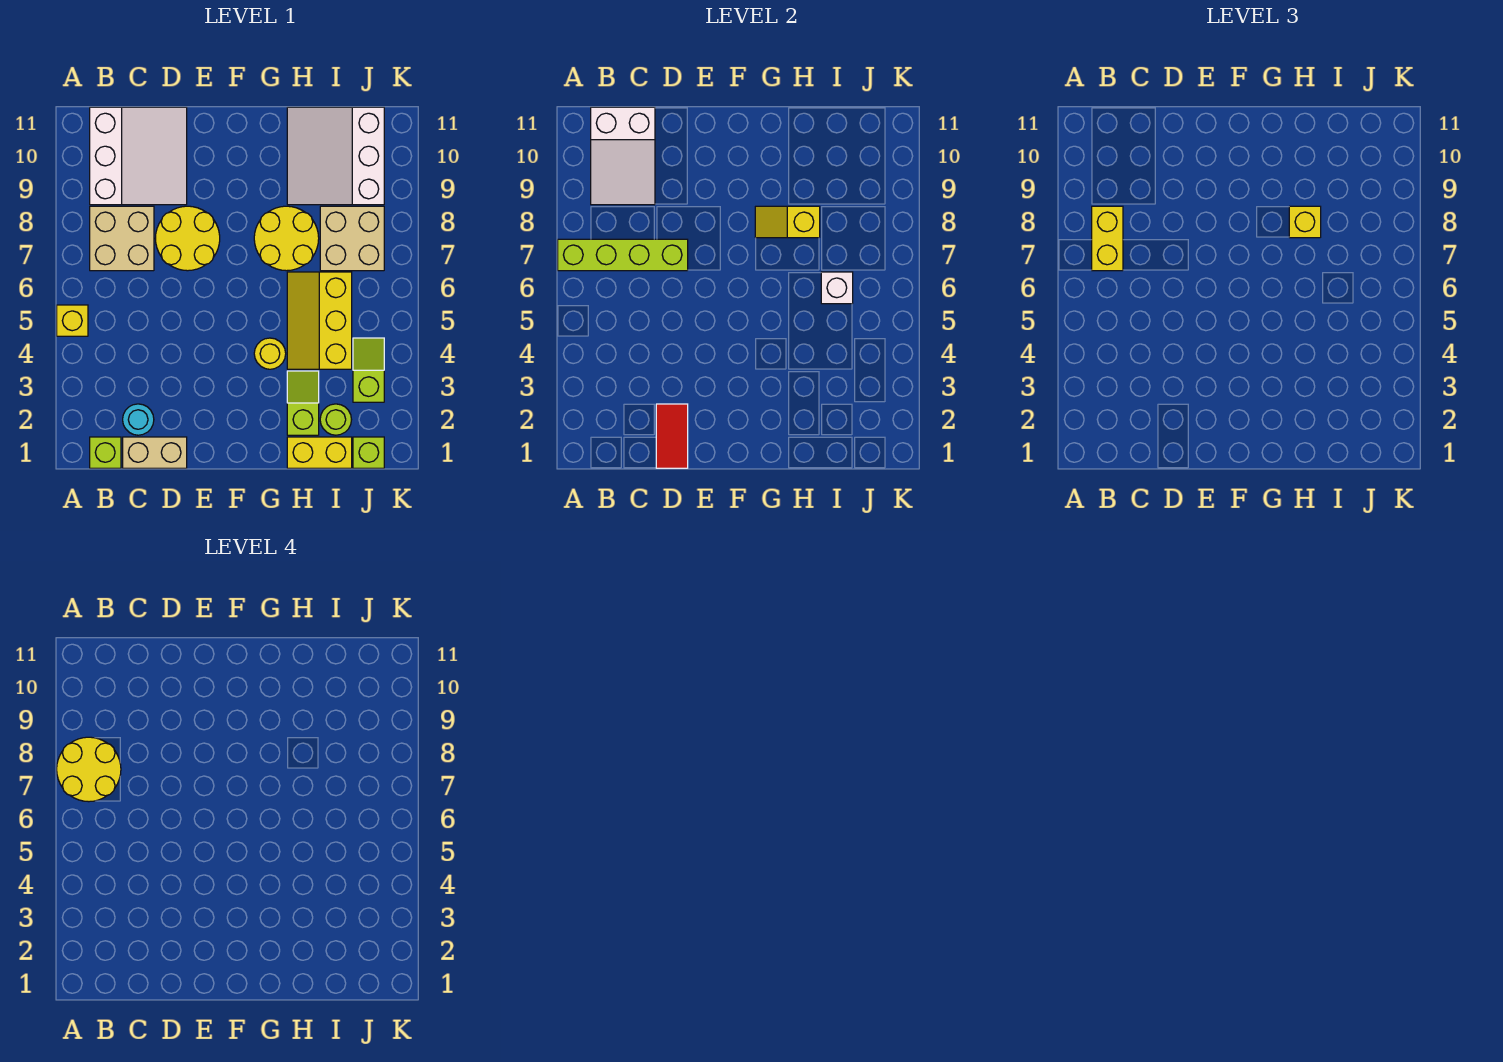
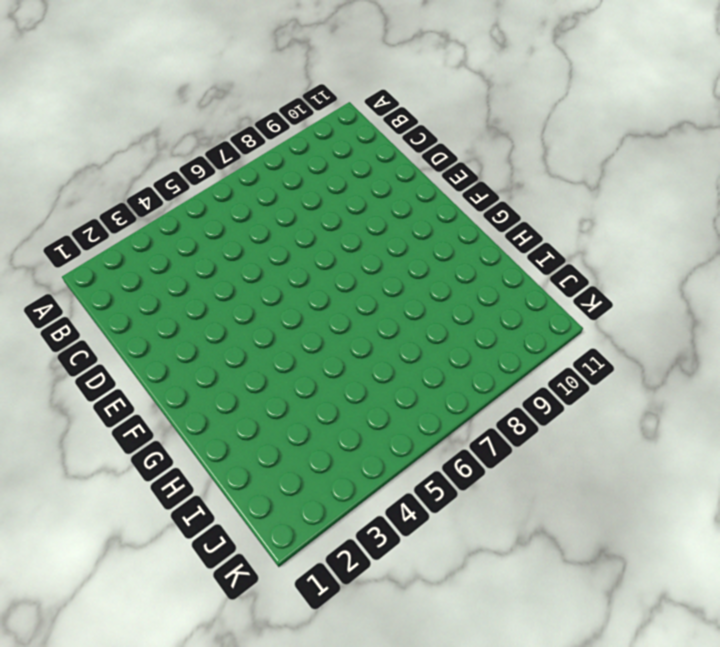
none -> yellow 1x1 brick [57,305,88,336]
none -> lime 1x1 brick [90,437,121,468]
none -> tan 2x2 brick [90,206,154,271]

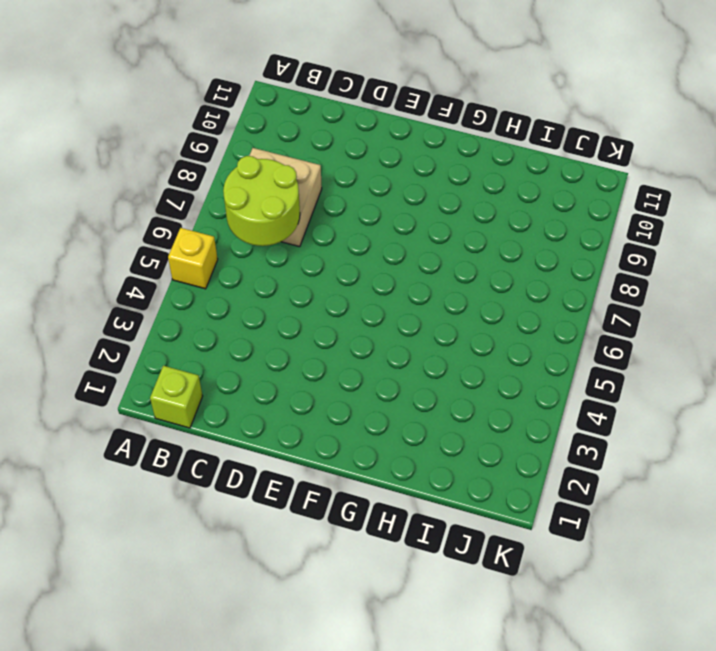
lime 2x2 round brick [223,156,300,246] -> lime 1x4 brick [558,239,688,271]
none -> white 3x3 slope [90,107,187,205]
none -> tan 1x2 brick [123,437,187,468]
none -> cyan 1x1 round brick [123,404,154,435]

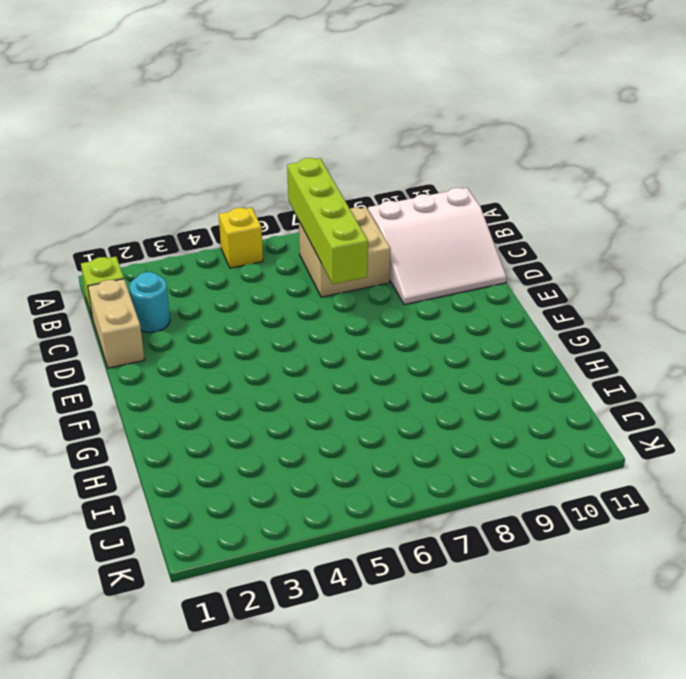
none -> yellow 2x2 round brick [155,206,220,271]
none -> yellow 1x1 round brick [254,338,286,369]
none -> yellow 2x2 round brick [254,206,319,271]

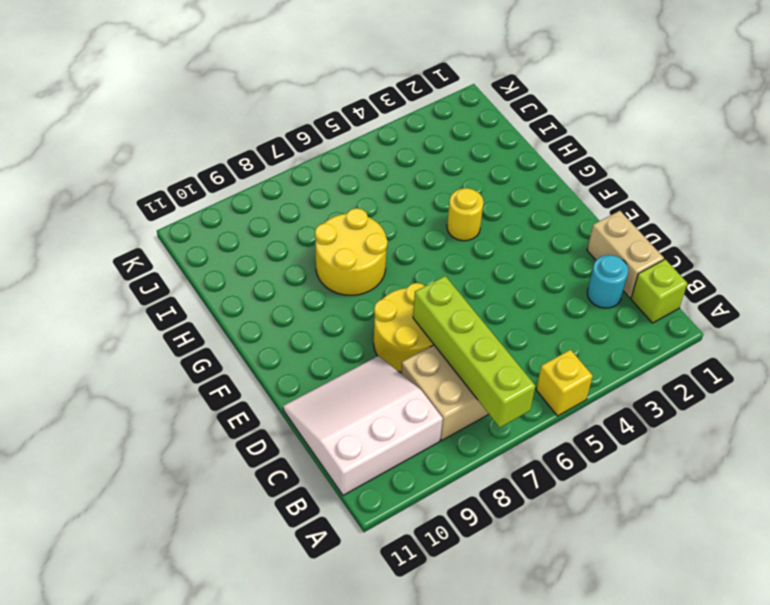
none -> yellow 1x2 brick [287,437,352,468]
none -> lime 1x2 slope [287,371,319,435]
none -> yellow 2x3 slope [287,272,352,369]

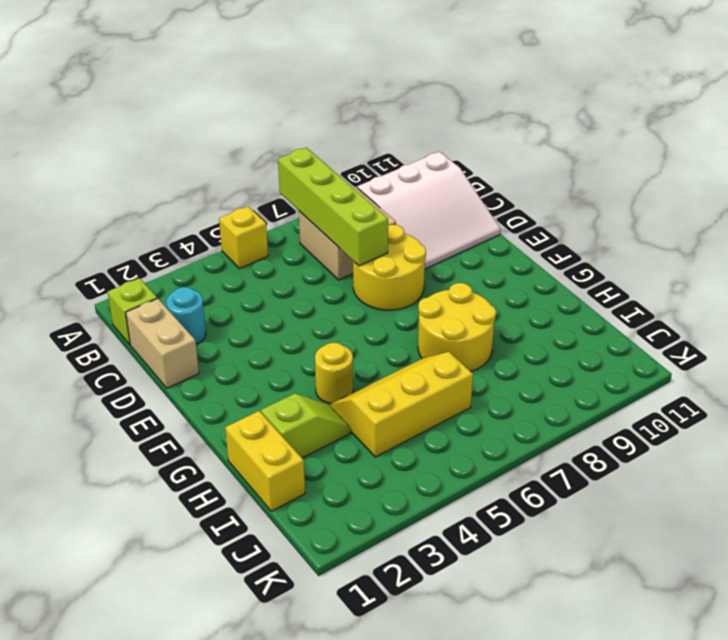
none -> white 3x3 slope [287,107,384,205]
none -> lime 1x1 round brick [320,404,352,435]
none -> tan 2x2 brick [320,206,384,271]

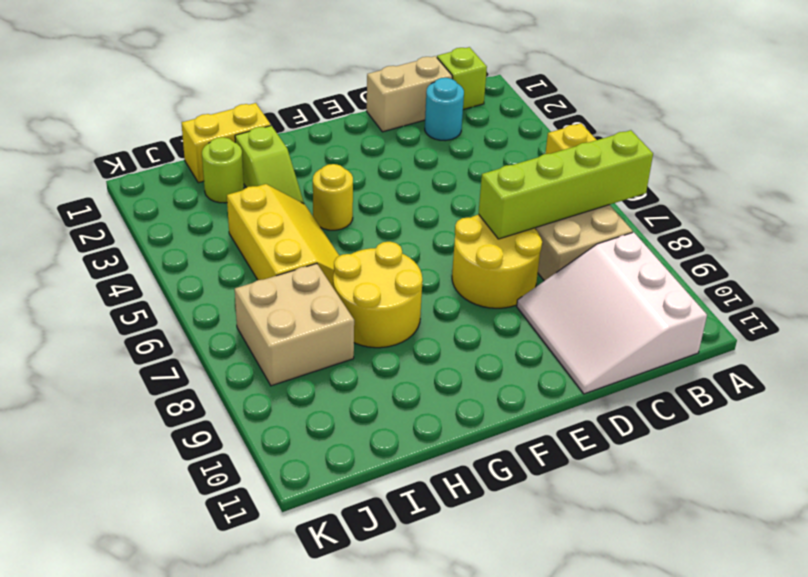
none -> white 3x3 slope [287,107,384,205]
none -> lime 1x1 brick [353,437,384,468]
none -> lime 1x2 slope [353,338,384,402]

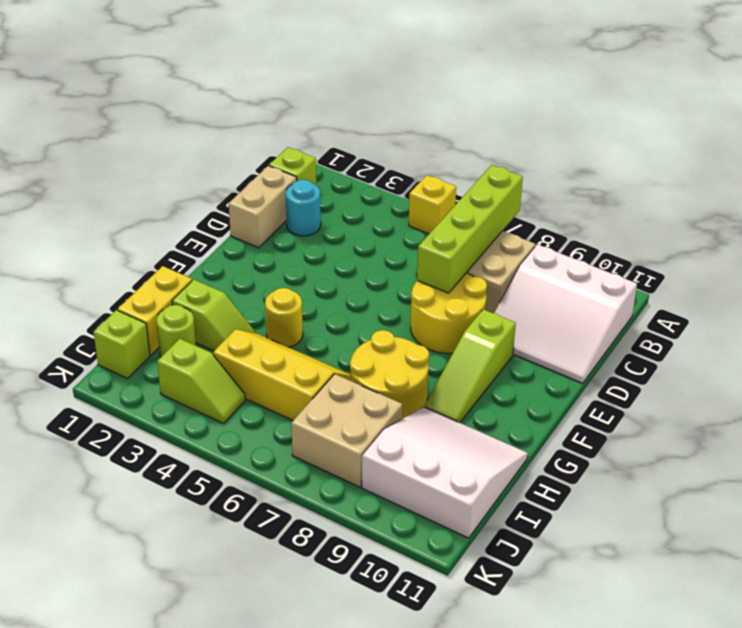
lime 1x3 slope [424,309,516,423] -> none
none -> white 2x3 slope [591,107,655,205]
none -> red 1x2 tile [656,404,688,468]
none -> yellow 1x2 slope [755,206,820,238]

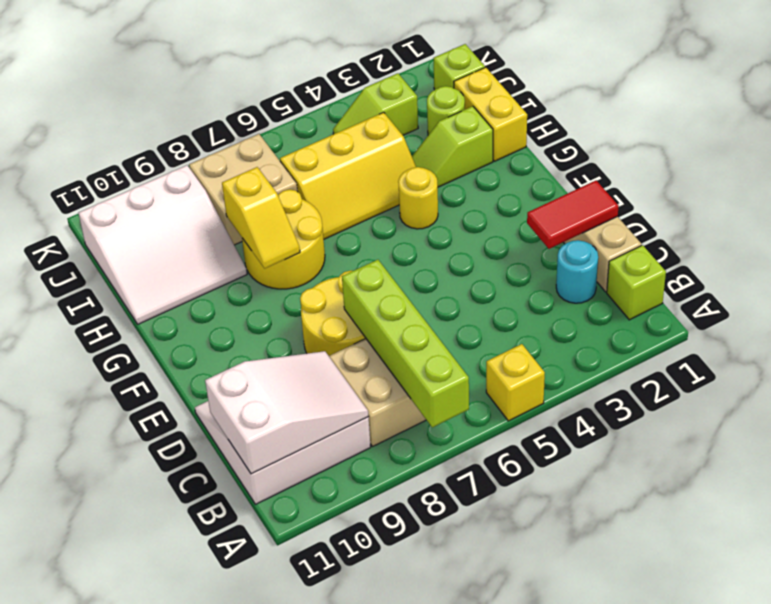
none -> white 1x1 brick [821,272,853,304]
none -> yellow 1x2 brick [1092,206,1123,271]
none -> yellow 1x1 brick [1289,206,1321,238]

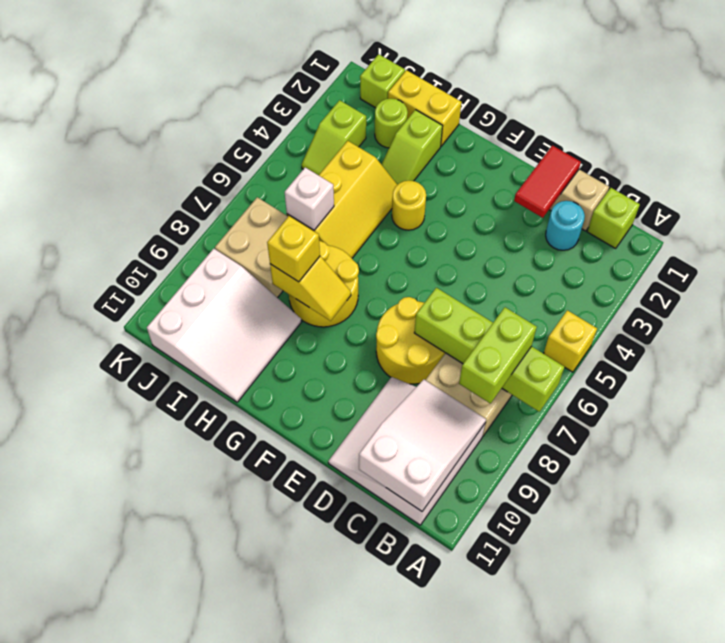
lime 1x2 brick [459,307,537,404] -> yellow 1x2 brick [1092,206,1123,271]
none -> yellow 2x2 round brick [57,737,121,802]

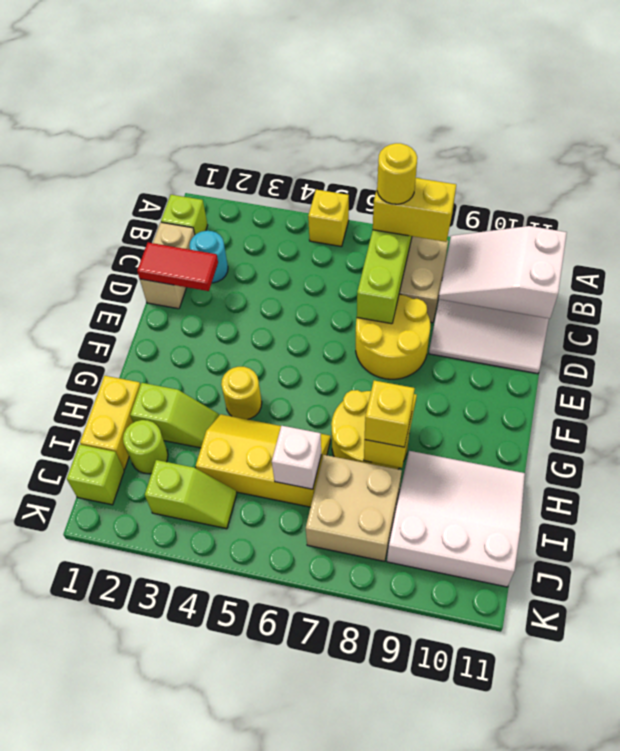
yellow 1x1 round brick [377,143,417,204] -> yellow 2x2 round brick [57,737,121,802]

